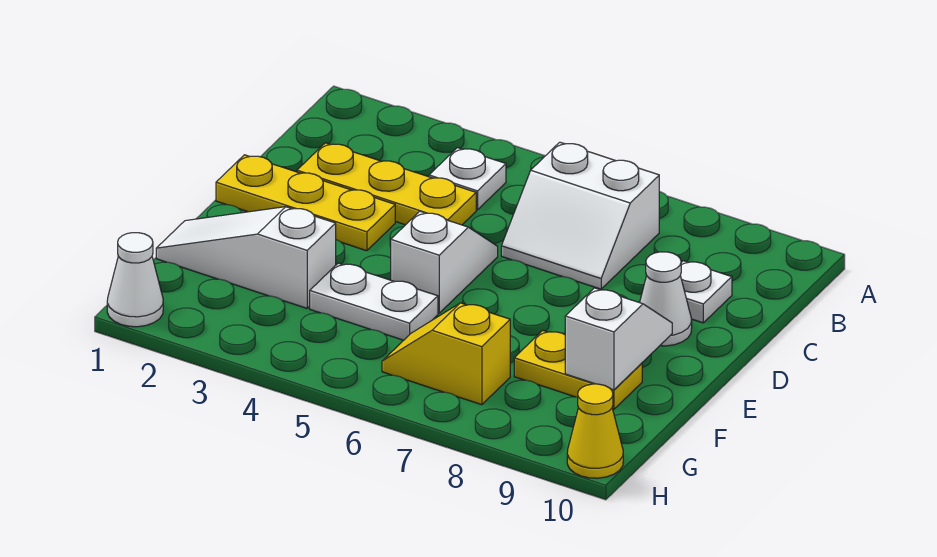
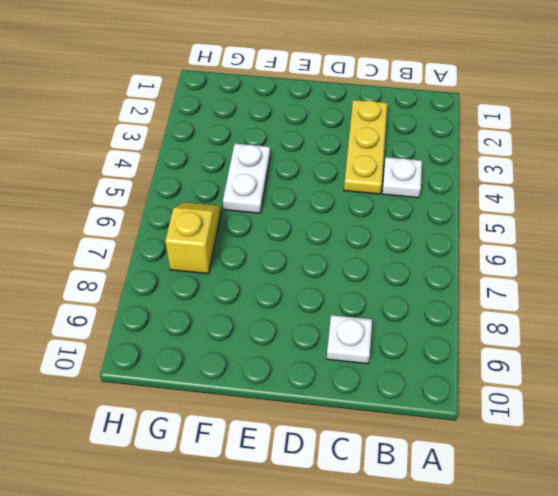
none -> white 2x2 slope [501,142,659,289]
none -> yellow 1x3 plate [216,155,395,251]
none -> white 1x2 slope [391,211,498,313]

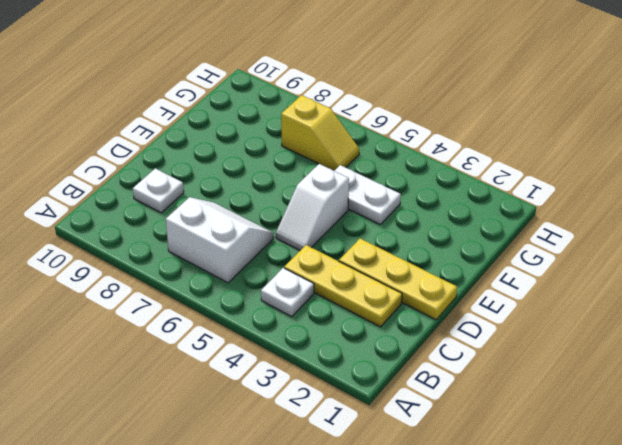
none -> white 1x1 cone [640,252,692,346]
none -> white 1x3 slope [156,207,336,308]
none -> yellow 1x2 plate [514,330,642,409]

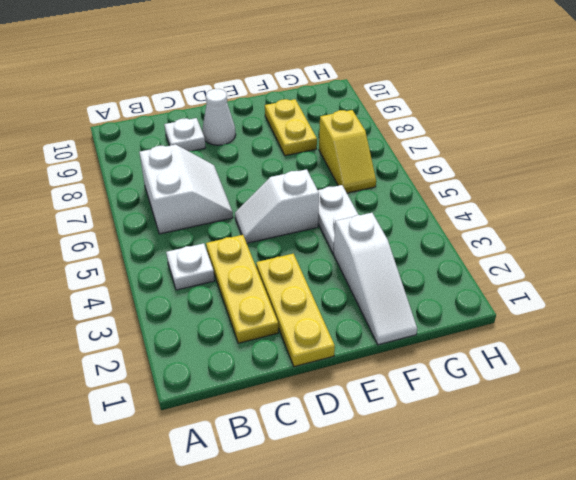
none -> white 1x1 cone [107,233,163,327]
none -> yellow 1x1 cone [567,384,623,478]
none -> white 1x2 slope [565,288,672,390]

